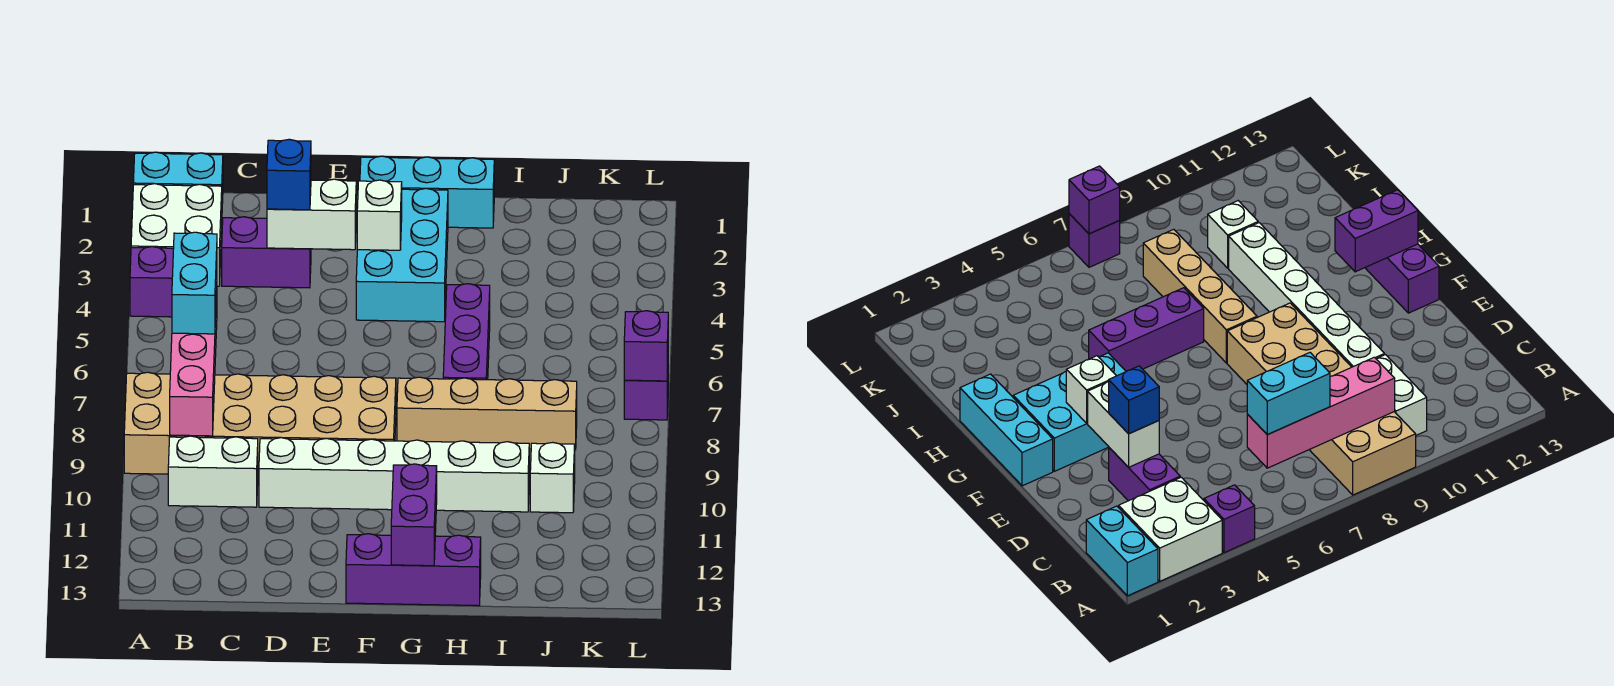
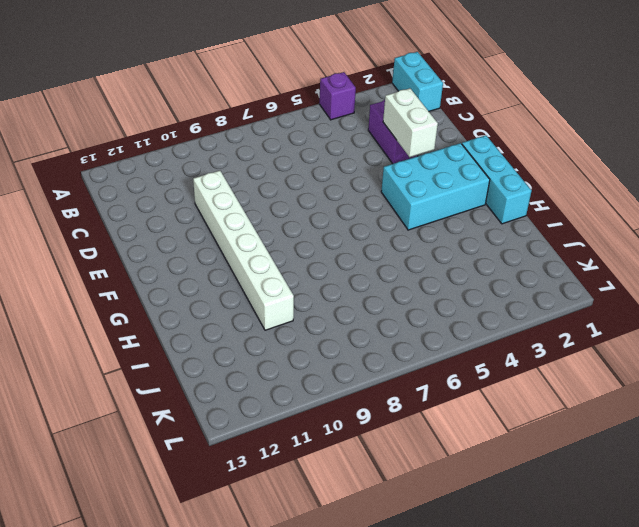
none -> white 2x2 brick [131,184,222,286]
none -> tan 2x6 brick [124,372,396,476]
none -> white 1x2 brick [168,436,258,507]

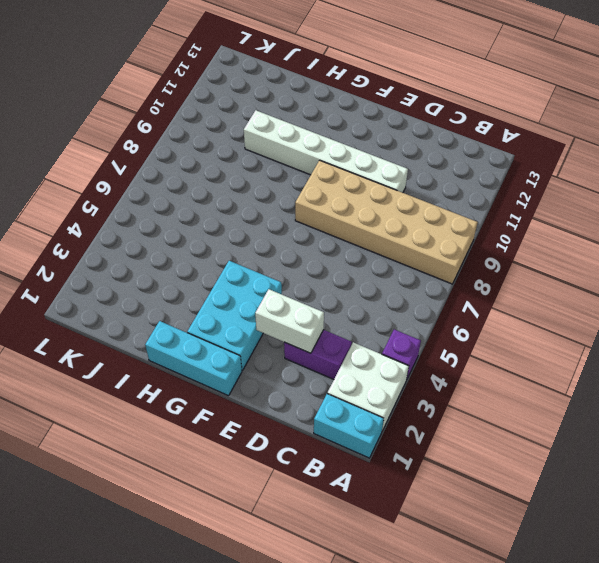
none -> white 1x2 brick [168,436,258,507]
none -> purple 1x3 brick [346,534,481,606]
none -> tan 1x4 brick [397,377,577,450]

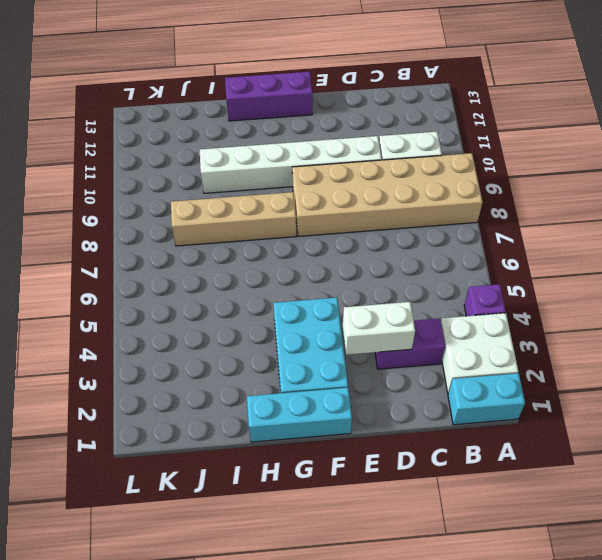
none -> purple 1x3 brick [443,284,490,380]
none -> white 1x1 brick [530,442,575,513]
none -> purple 1x1 brick [624,377,668,420]

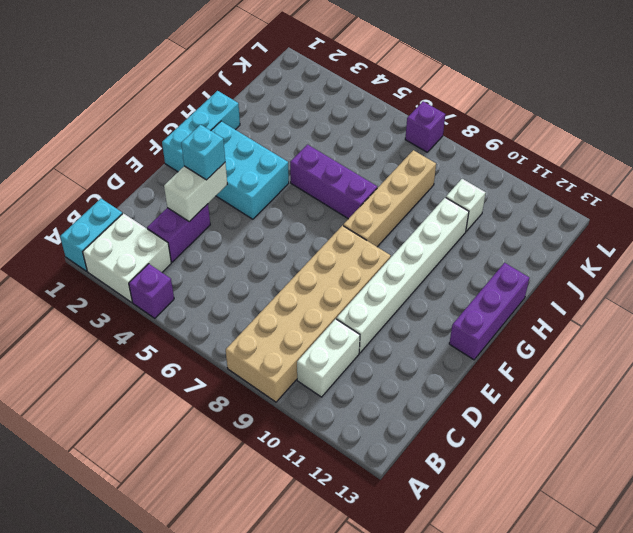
cyan 1x1 brick [181,125,225,180] -> none
none -> pink 1x4 brick [170,291,217,436]
none -> white 1x1 brick [357,180,402,250]
none -> purple 1x2 brick [391,464,437,566]

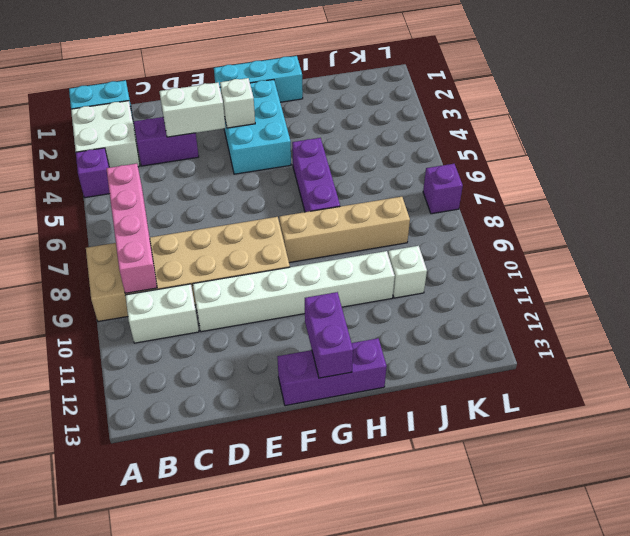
none -> purple 1x1 brick [624,311,668,381]
none -> cyan 1x2 brick [172,232,217,334]
none -> blue 1x1 brick [267,139,311,210]

